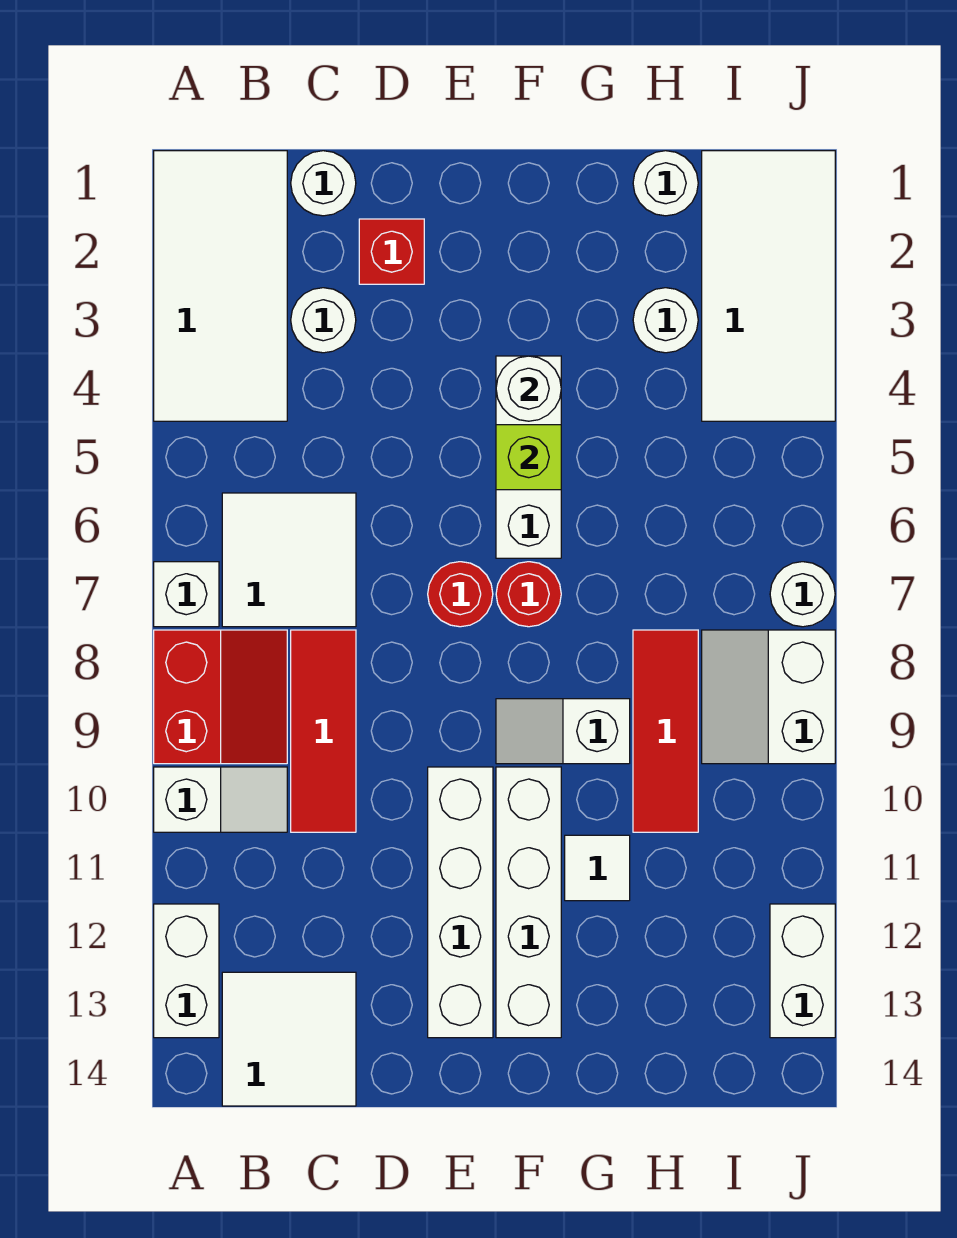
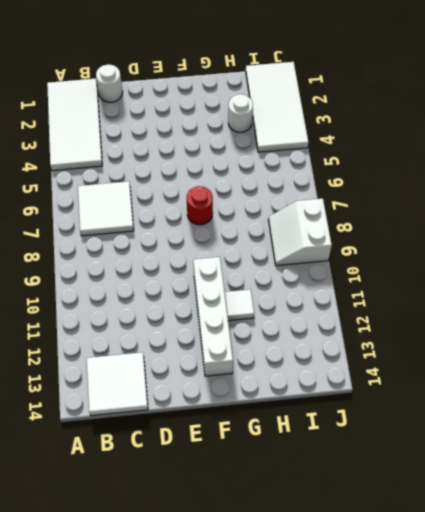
none -> white 1x1 brick [154,562,219,627]
none -> red 2x2 slope [154,630,287,764]
none -> white 1x2 slope [154,767,287,832]

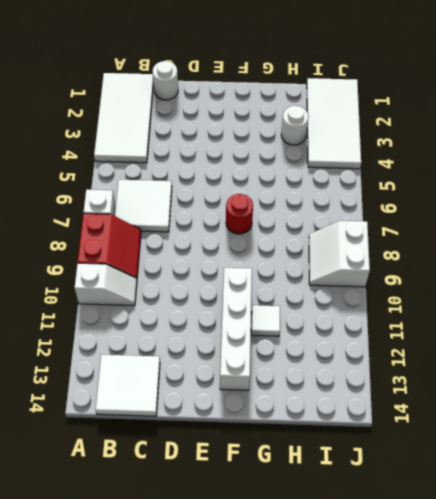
none -> white 1x2 brick [154,904,219,1038]
none -> white 1x1 round brick [291,288,356,353]
none -> red 1x3 tile [291,630,356,832]

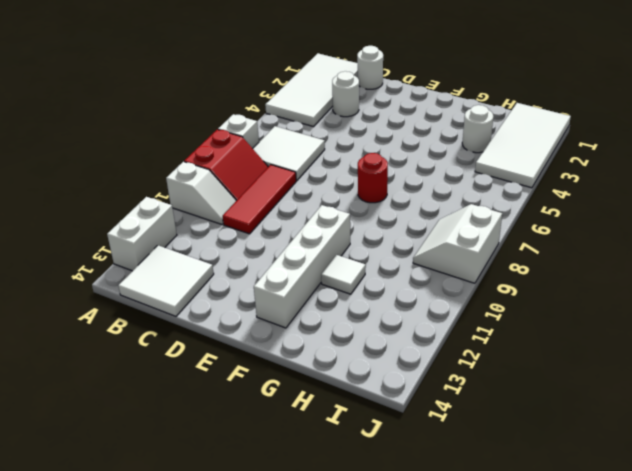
none -> red 1x1 brick [359,219,424,284]
none -> red 1x1 round brick [428,562,493,627]
none -> white 1x4 brick [428,767,493,1038]

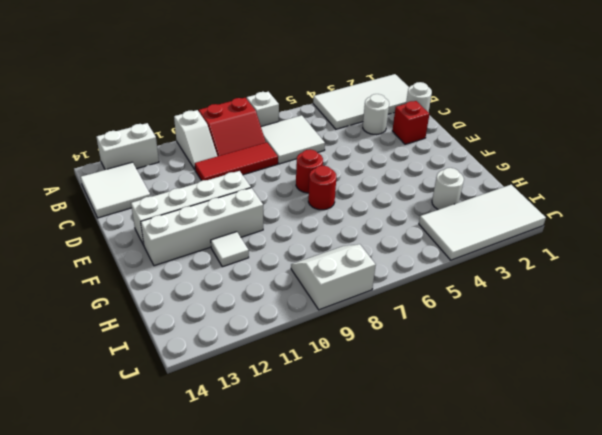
none -> white 1x3 brick [496,356,561,558]
none -> white 1x2 slope [496,699,630,764]
none -> white 1x1 round brick [633,151,698,216]

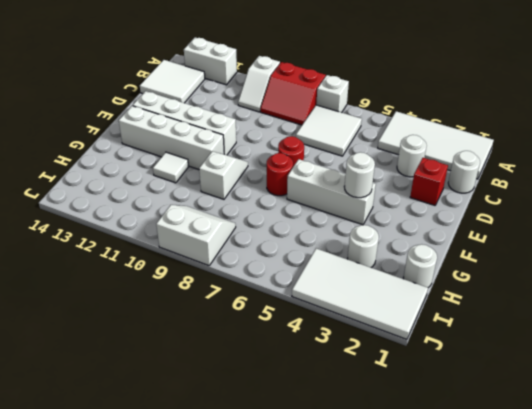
none -> red 1x3 tile [291,630,356,832]
none -> red 1x3 tile [633,630,698,832]
none -> white 1x1 round brick [770,562,835,627]

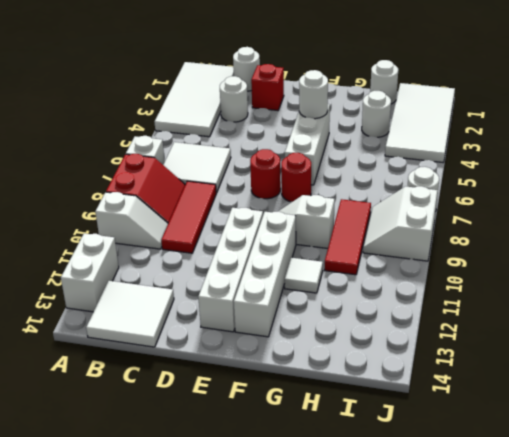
none -> white 1x2 brick [770,904,835,1038]
none -> lime 1x1 brick [496,425,561,490]

